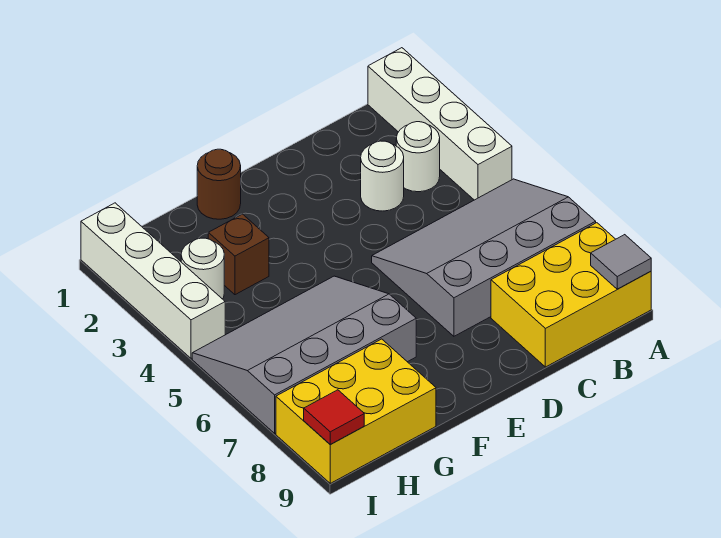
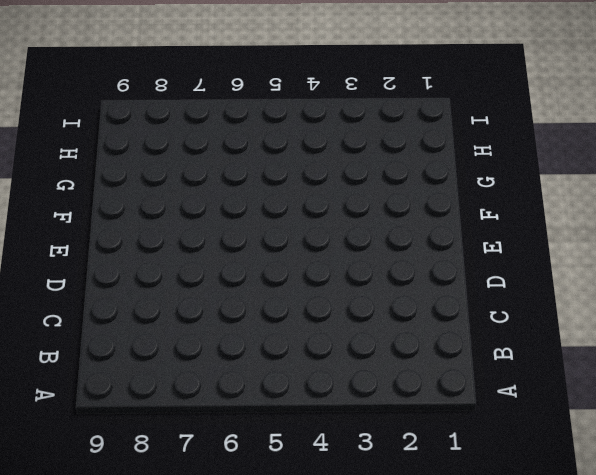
none -> white 1x4 brick [368,48,512,200]
none -> grey 3x4 slope [372,179,596,336]
none -> yellow 2x3 brick [491,223,651,367]

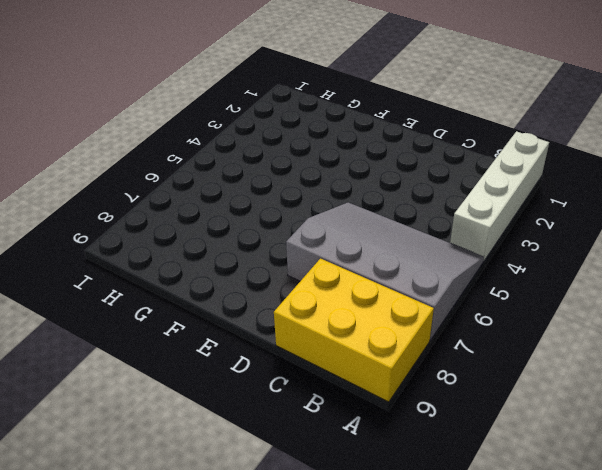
none -> white 1x1 round brick [396,122,440,192]
none -> white 1x1 round brick [361,141,404,211]
none -> brown 1x1 round brick [197,149,241,219]

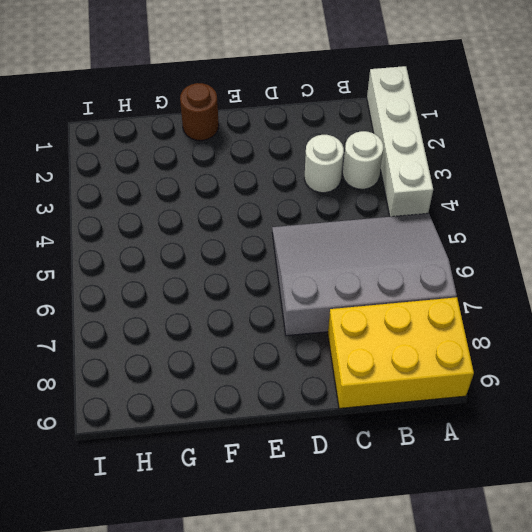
none -> grey 3x4 slope [192,276,416,433]
none -> brown 1x1 brick [208,214,269,295]
none -> yellow 2x3 brick [276,339,436,483]

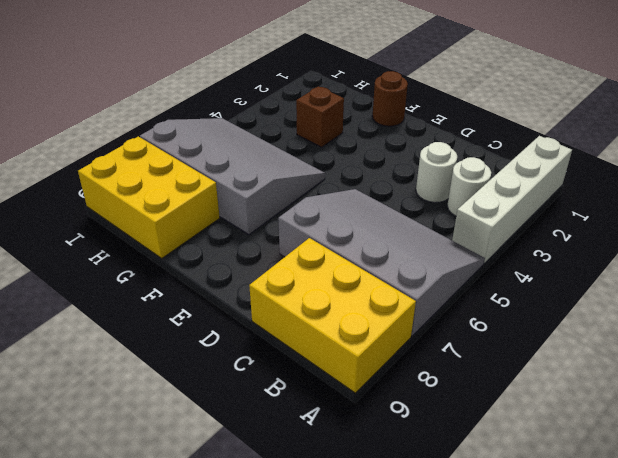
none -> white 1x1 round brick [181,238,224,299]
none -> white 1x4 brick [81,203,225,358]
none -> grey 1x1 tile [591,235,651,289]

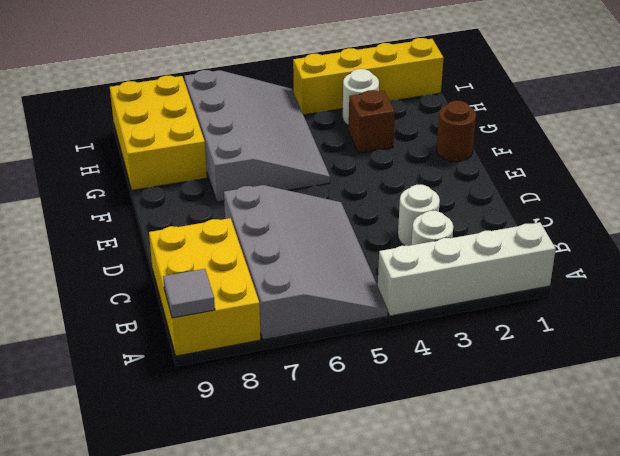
yellow 1x4 brick [293,38,444,115] -> white 1x4 brick [81,203,225,358]
none -> red 1x1 tile [304,390,364,445]

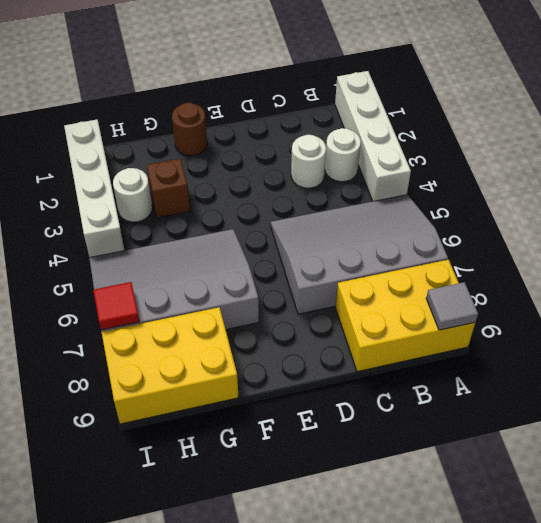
red 1x1 tile [93,282,140,330] -> red 1x1 tile moved to [304,390,364,445]

